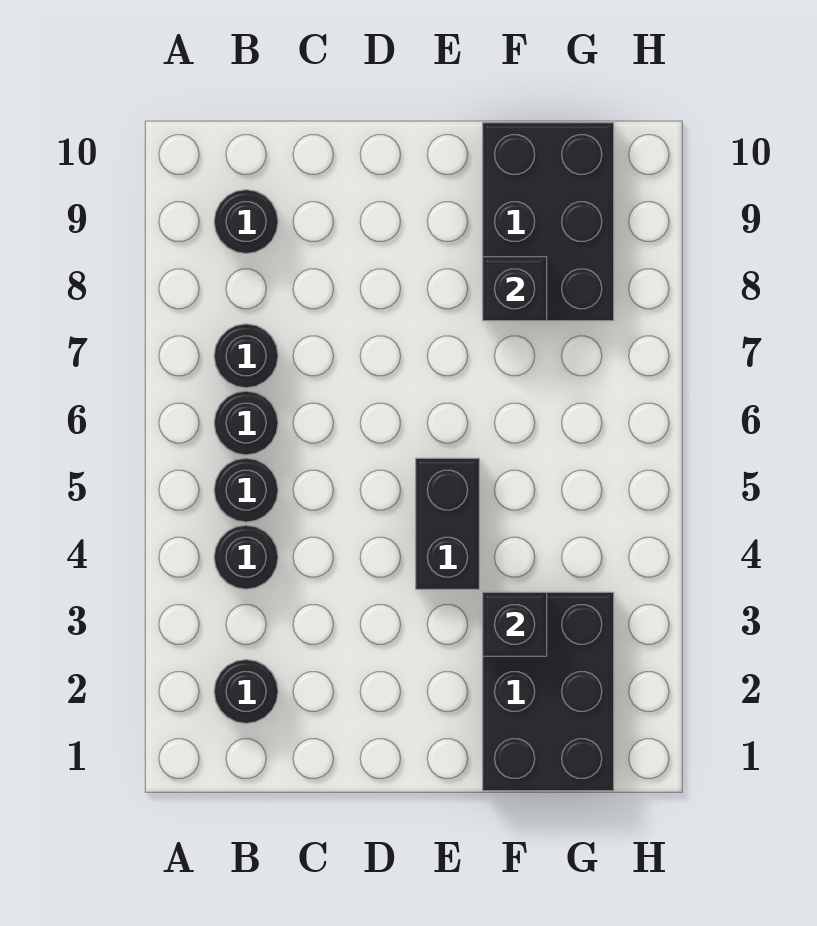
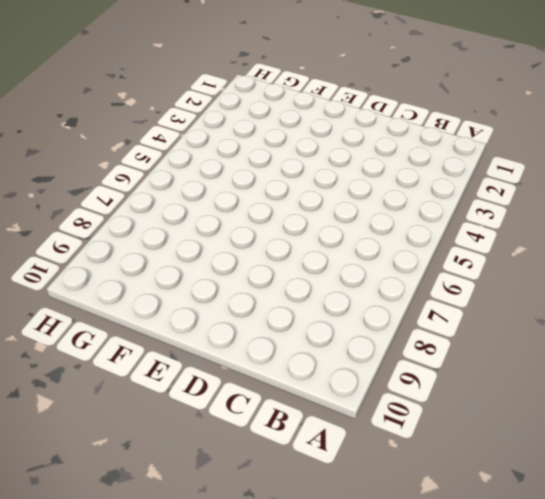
none -> black 1x1 round brick [214,660,278,723]
none -> black 1x1 round brick [214,525,278,589]

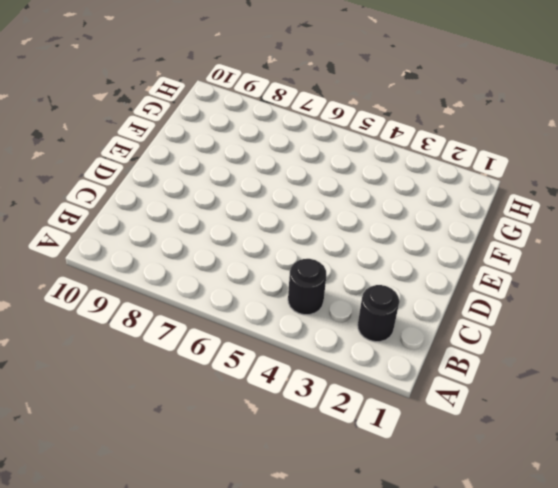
none -> black 1x1 round brick [214,458,278,522]
none -> black 1x1 round brick [214,391,278,455]

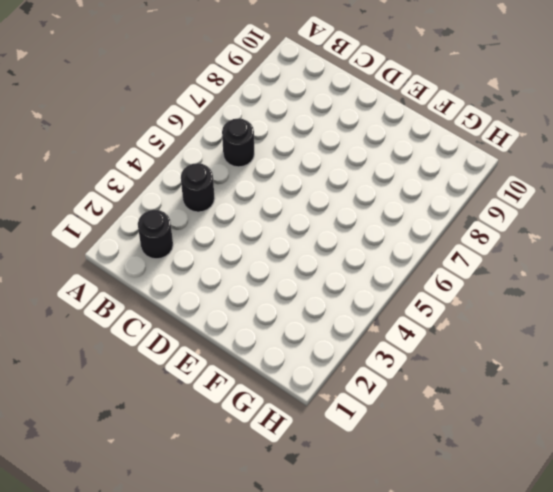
none -> black 1x1 round brick [214,458,278,522]
none -> black 1x1 round brick [214,324,278,388]

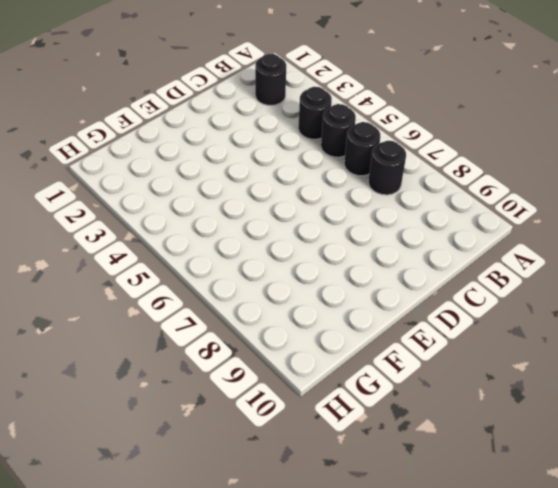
none -> black 1x1 round brick [214,190,278,254]
none -> black 1x2 brick [416,458,479,589]

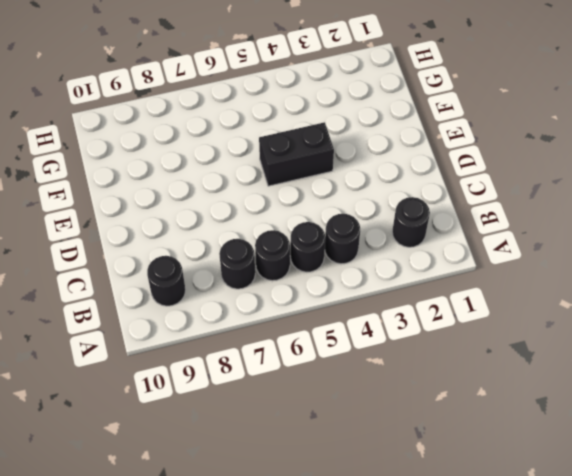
none -> black 2x3 brick [483,592,614,791]
none -> black 2x3 brick [483,123,614,321]

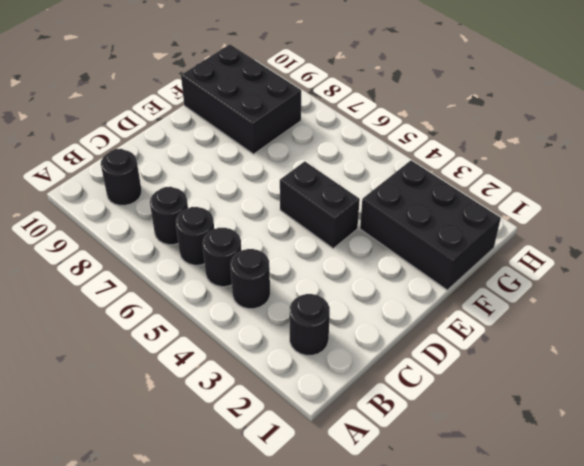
none -> black 1x1 brick [483,592,547,656]
none -> black 1x1 brick [483,257,547,321]

